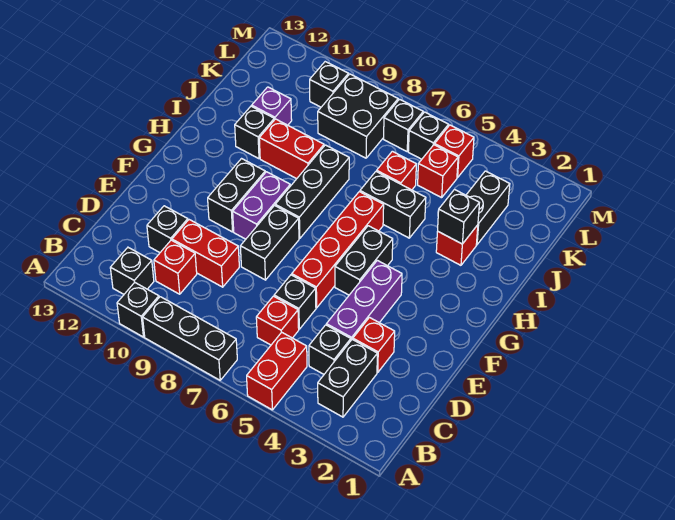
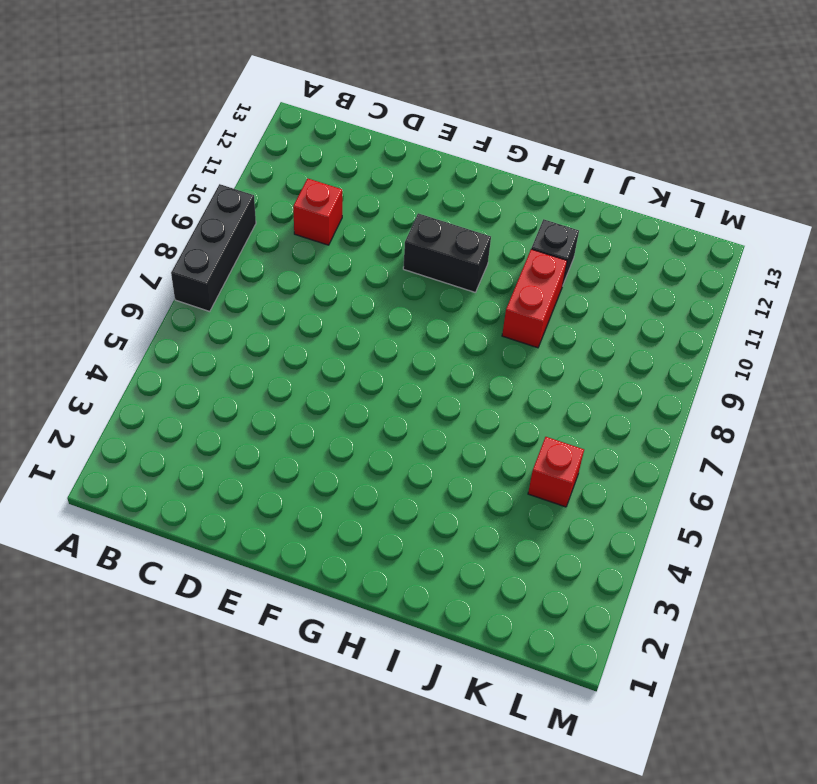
none -> red 1x2 brick [247,332,307,410]
none -> black 1x1 brick [117,282,159,337]
none -> black 1x2 brick [318,339,377,417]
none -> black 1x1 brick [110,248,154,294]

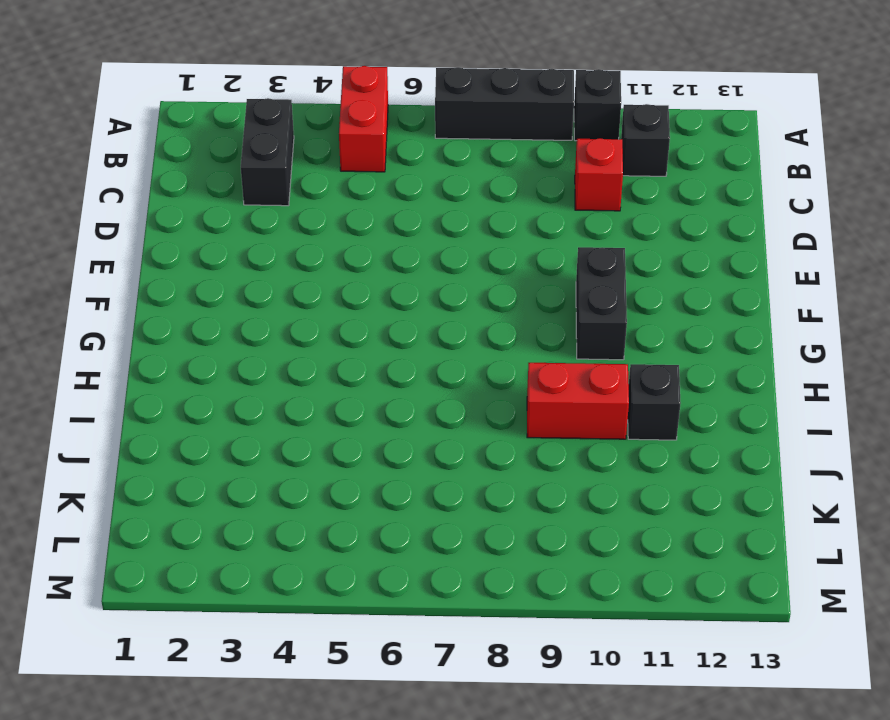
none -> black 1x1 brick [309,325,351,374]
none -> red 1x1 brick [256,296,299,345]
none -> red 1x1 brick [353,318,395,372]
none -> purple 1x3 brick [326,260,402,340]

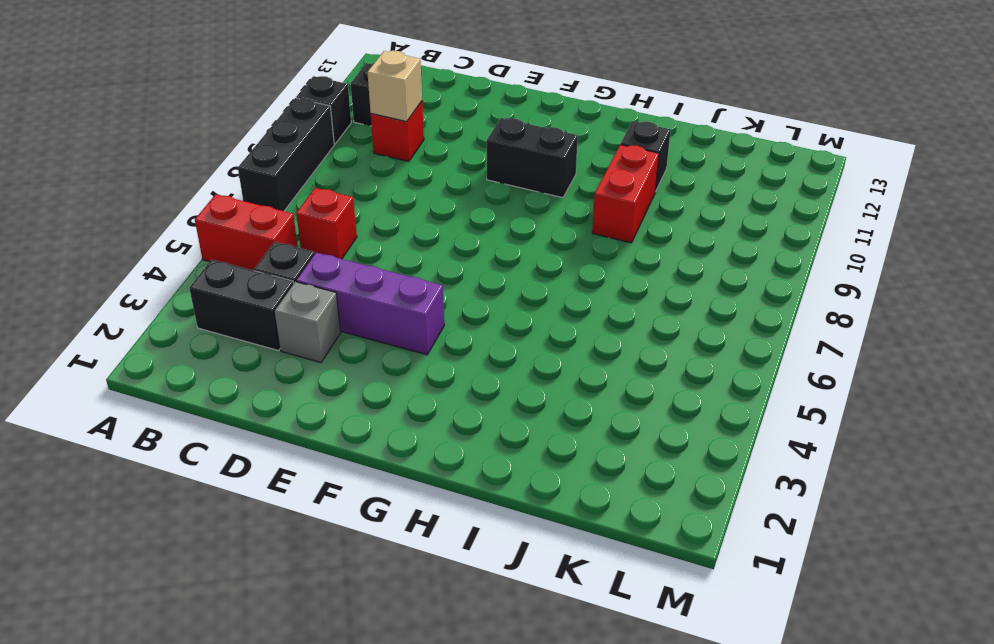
tan 1x1 brick [367,51,422,121] -> none
grey 1x1 brick [275,282,341,362] -> red 1x1 brick [353,318,395,372]
none -> black 1x1 brick [274,275,316,329]
none -> red 1x2 brick [172,220,239,287]
none -> black 1x1 brick [147,206,188,252]
none -> red 1x4 brick [292,192,384,308]

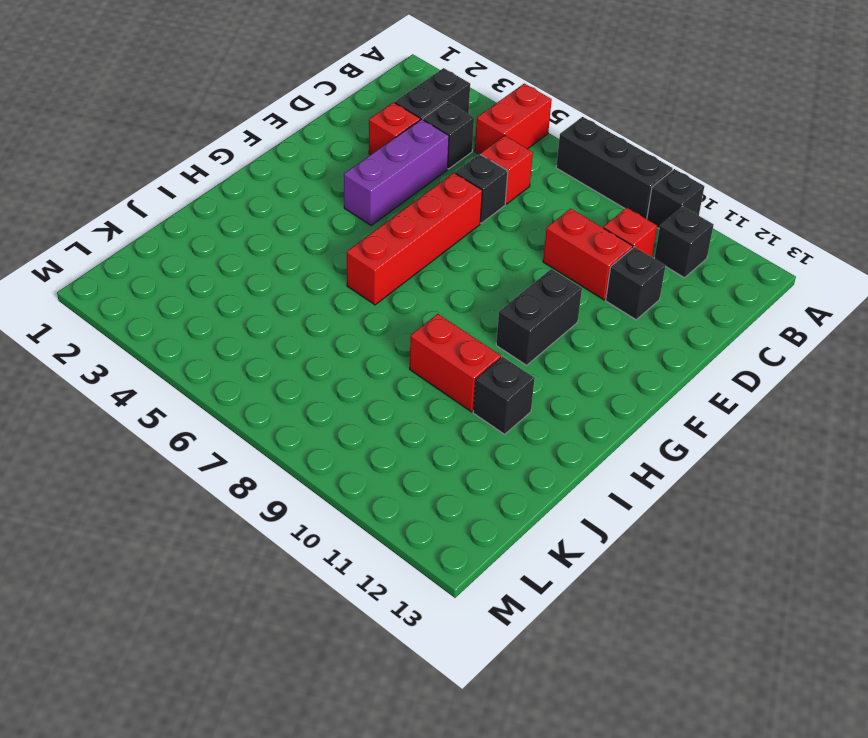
none -> black 1x2 brick [240,206,299,280]
none -> black 1x2 brick [335,226,393,295]
none -> purple 1x2 brick [233,172,290,239]
none -> black 1x3 brick [275,145,349,239]

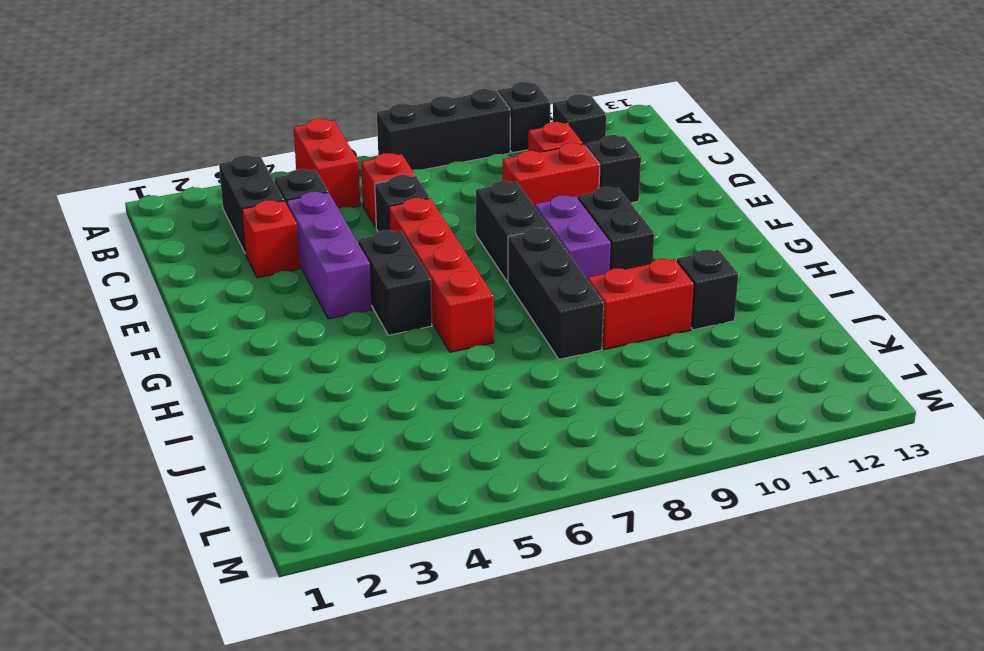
none -> red 1x1 brick [436,225,478,265]
none -> black 1x2 brick [360,171,426,238]
none -> black 1x2 brick [466,171,510,245]
none -> red 1x1 brick [377,151,416,190]

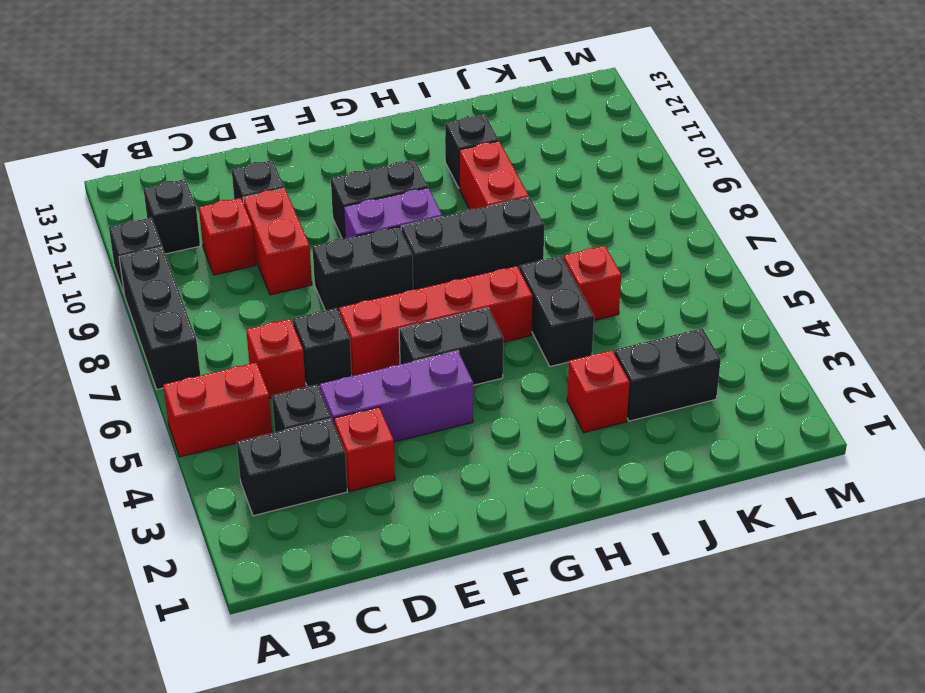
none -> purple 1x1 brick [252,87,292,125]
none -> red 1x1 brick [418,145,458,198]
none -> black 2x2 brick [318,74,398,158]
none -> red 1x1 brick [435,125,474,178]

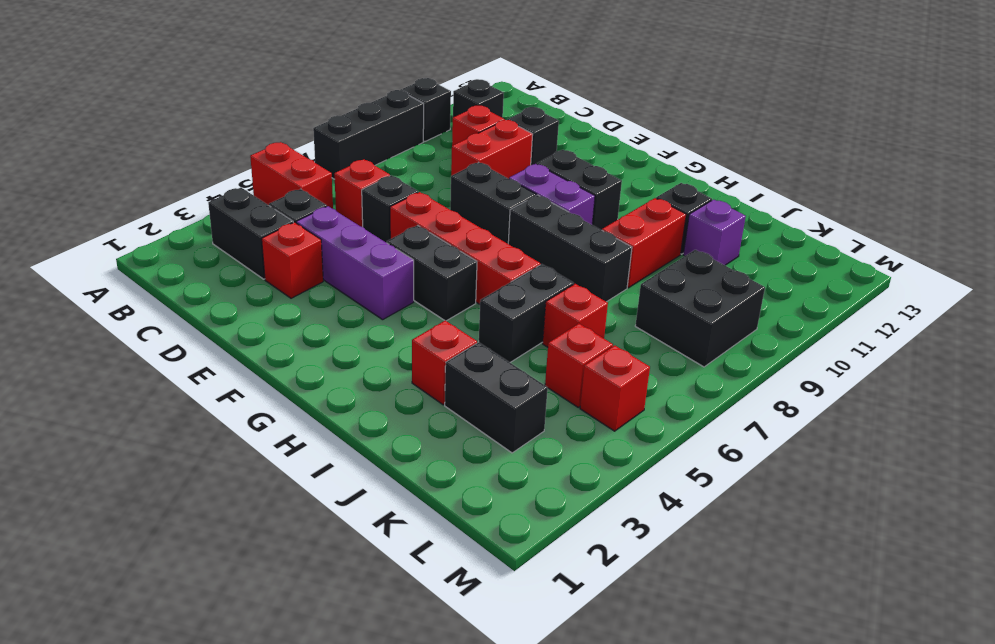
none -> black 1x1 brick [408,112,449,159]
none -> black 1x1 brick [384,99,423,151]
none -> black 1x1 brick [310,62,349,107]
none -> black 1x1 brick [438,189,479,244]

